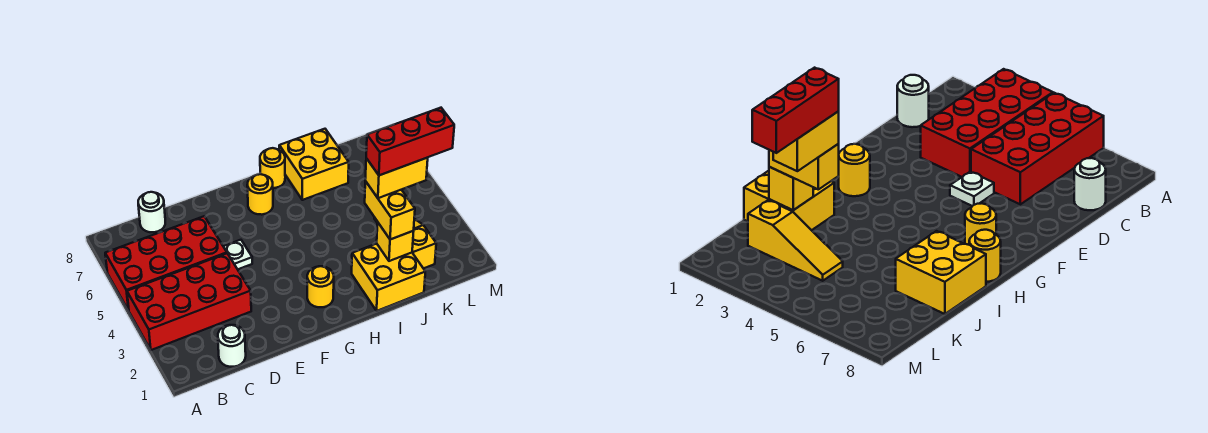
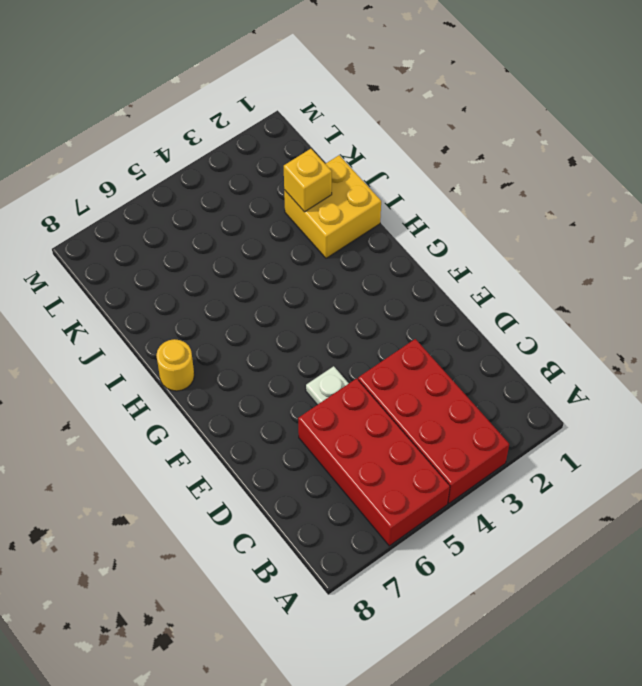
none -> white 1x1 round brick [218,325,246,367]
none -> white 1x1 round brick [138,192,165,232]
none -> yellow 1x1 round brick [307,266,334,307]

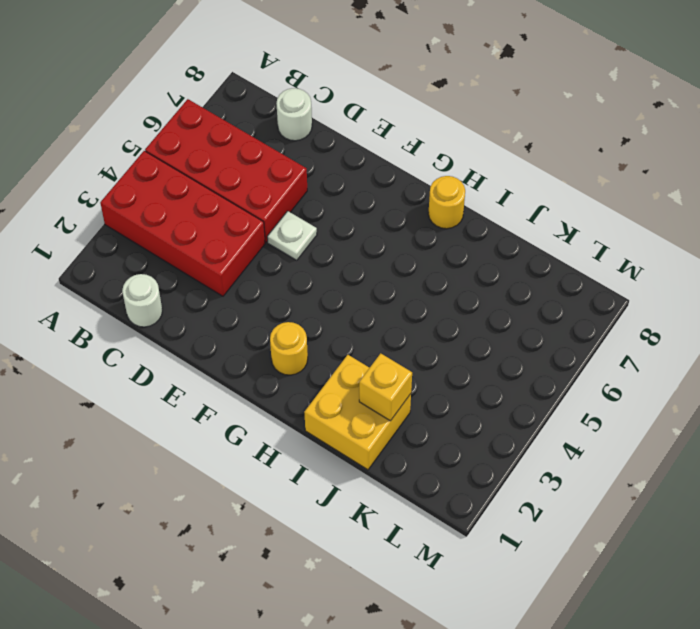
none -> yellow 1x1 round brick [247,174,273,215]
none -> yellow 2x2 brick [279,129,349,200]
none -> yellow 1x3 slope [374,217,436,269]

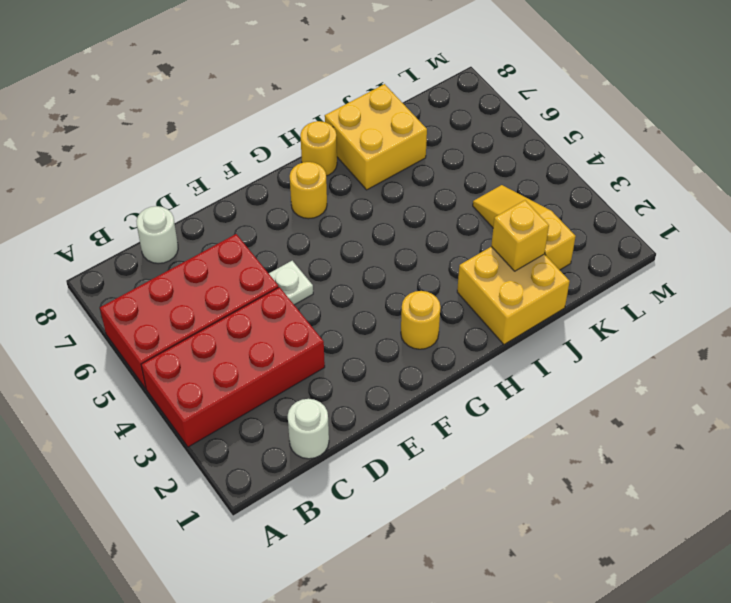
none -> yellow 1x2 brick [365,181,415,240]
none -> yellow 1x2 brick [365,158,428,198]
none -> red 1x3 brick [366,108,454,175]

